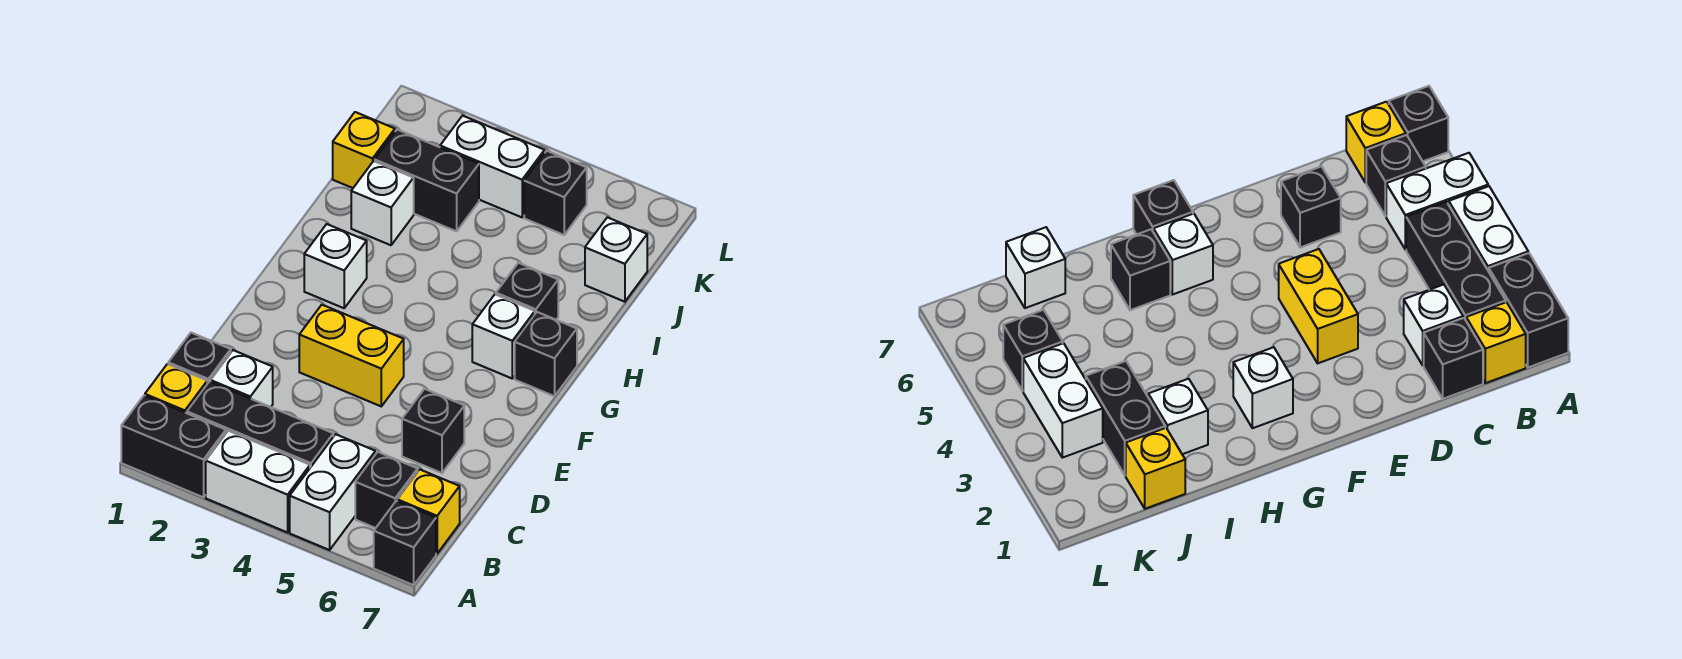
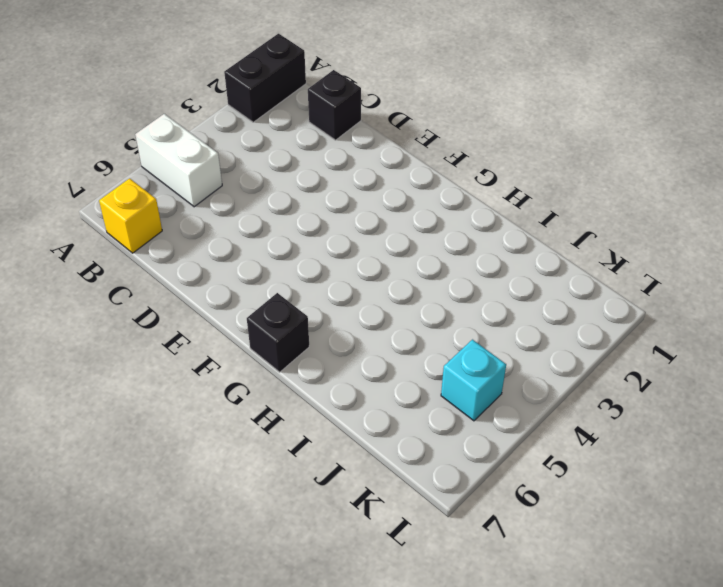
cyan 1x1 brick [441,340,506,421] -> black 1x1 brick [524,151,587,235]
none -> white 1x2 brick [206,431,310,532]
none -> black 1x1 brick [374,501,436,585]
none -> yellow 1x1 brick [145,364,207,413]

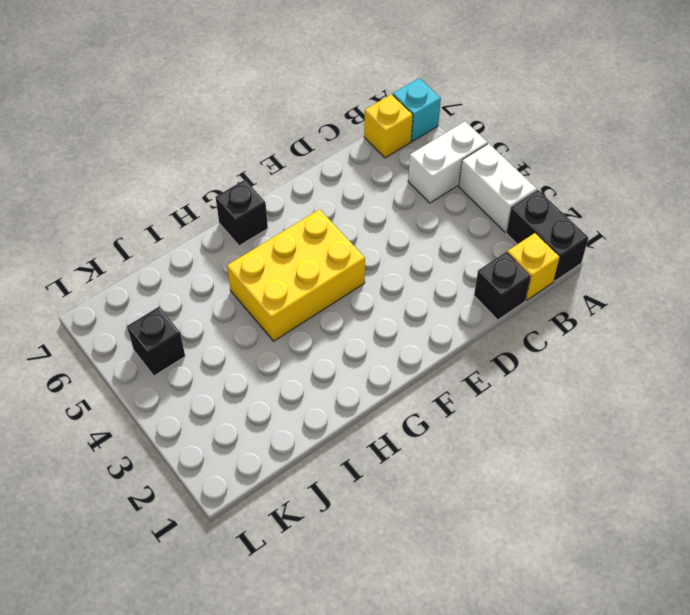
cyan 1x1 brick [393,78,441,141] -> black 1x1 brick [374,501,436,585]
yellow 2x3 brick [227,209,365,341] -> none
none -> black 1x3 brick [187,382,333,468]
none -> black 1x1 brick [355,452,418,528]
none -> white 1x1 brick [210,350,273,407]

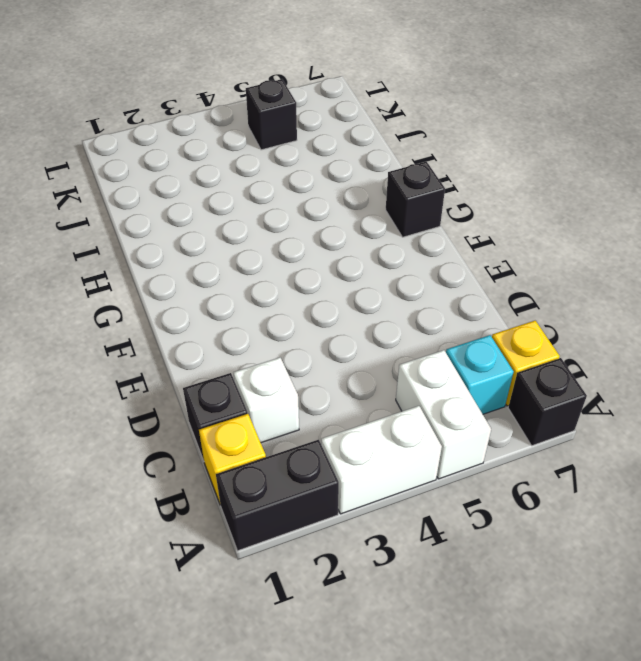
cyan 1x1 brick [446,335,514,414] -> black 1x1 brick [355,452,418,528]
none -> black 1x3 brick [187,382,333,468]
none -> black 1x1 brick [402,389,464,473]
none -> yellow 1x2 brick [299,305,404,406]

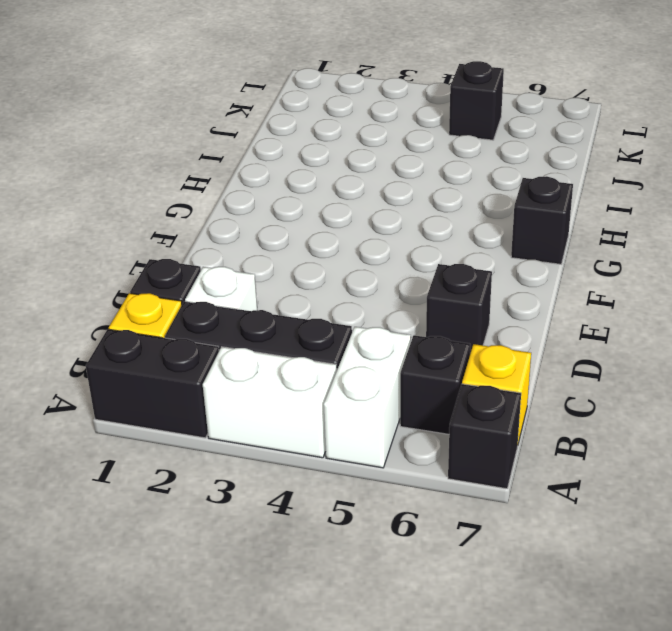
none -> yellow 1x2 brick [299,305,404,406]
none -> white 1x1 brick [304,224,367,308]
none -> white 1x1 brick [472,294,535,378]

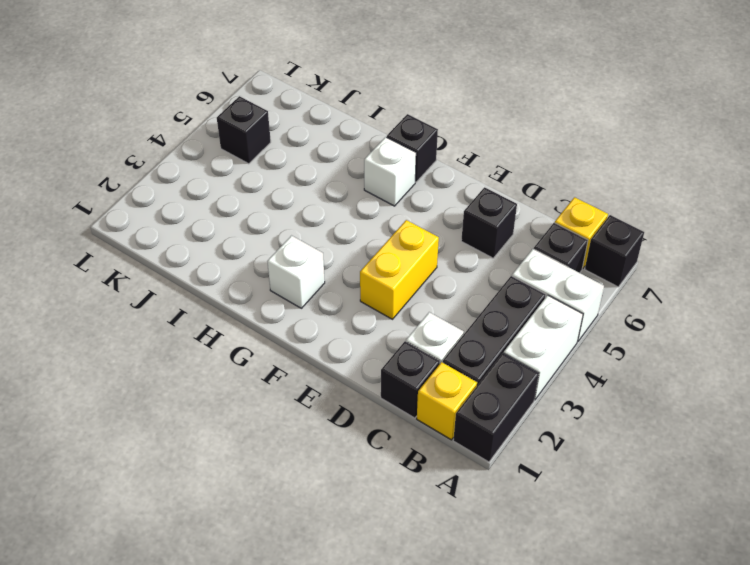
none -> black 1x1 brick [496,263,558,320]
none -> white 1x1 brick [351,161,414,245]
none -> yellow 1x1 brick [333,112,395,188]

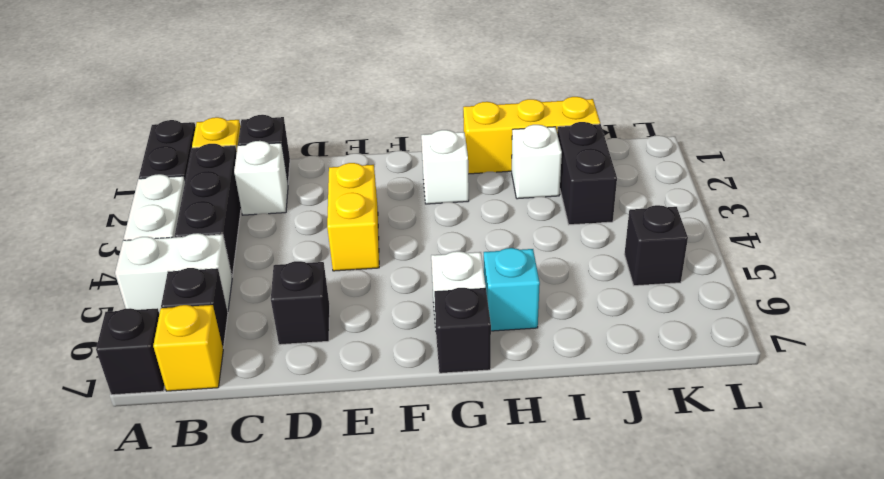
yellow 1x3 brick [463,97,600,174] -> yellow 1x1 brick [333,112,395,188]
cyan 1x1 brick [484,248,540,331] -> black 1x1 brick [496,263,558,320]
none -> white 1x1 brick [585,217,647,302]
none -> white 1x2 brick [440,116,545,217]

